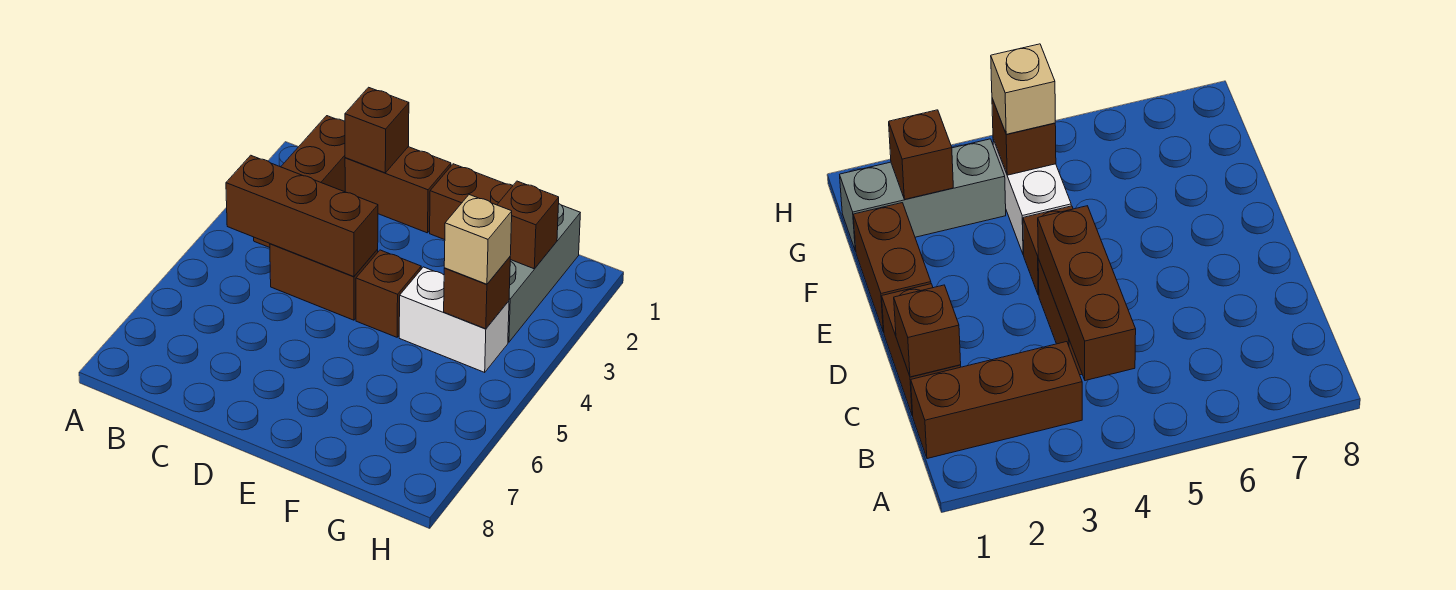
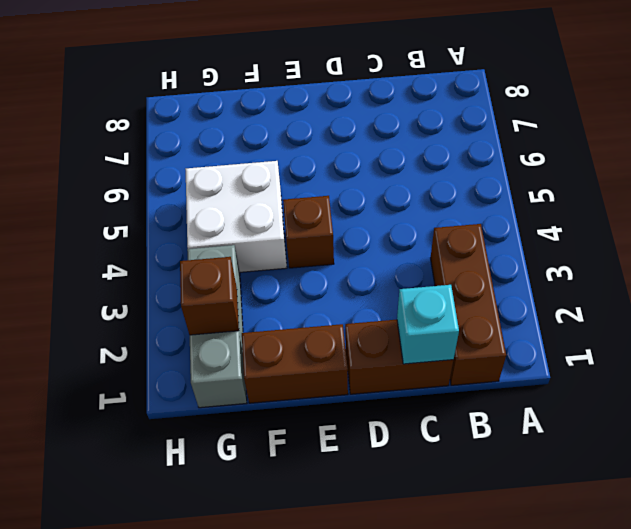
cyan 1x1 brick [397,285,459,364] -> brown 1x1 brick [345,87,409,173]
white 2x2 brick [186,161,287,272] -> white 1x2 brick [399,267,509,372]
none -> brown 1x2 brick [270,244,378,320]
none -> brown 1x3 brick [226,155,378,277]
none -> brown 1x1 brick [444,257,510,329]

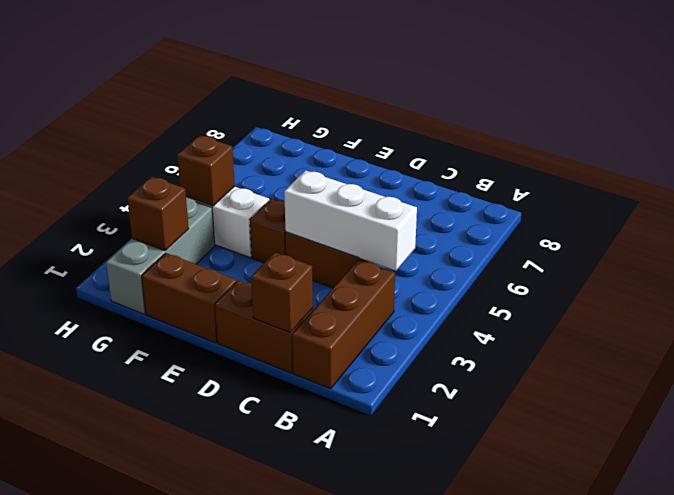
white 1x3 brick [284,170,417,271] -> brown 1x3 brick [226,155,378,277]
none -> tan 1x1 brick [444,195,512,284]

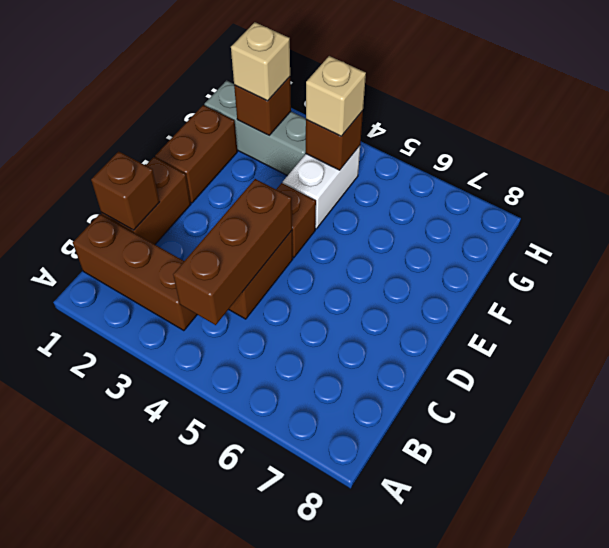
tan 1x1 brick [231,22,290,101] -> none

